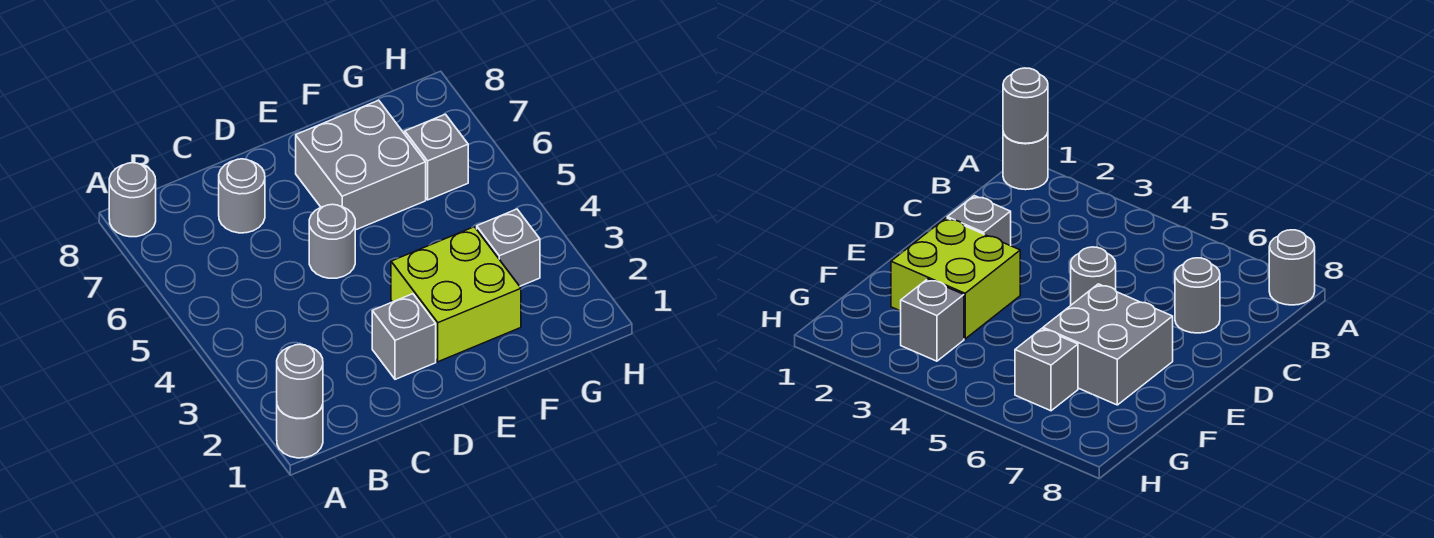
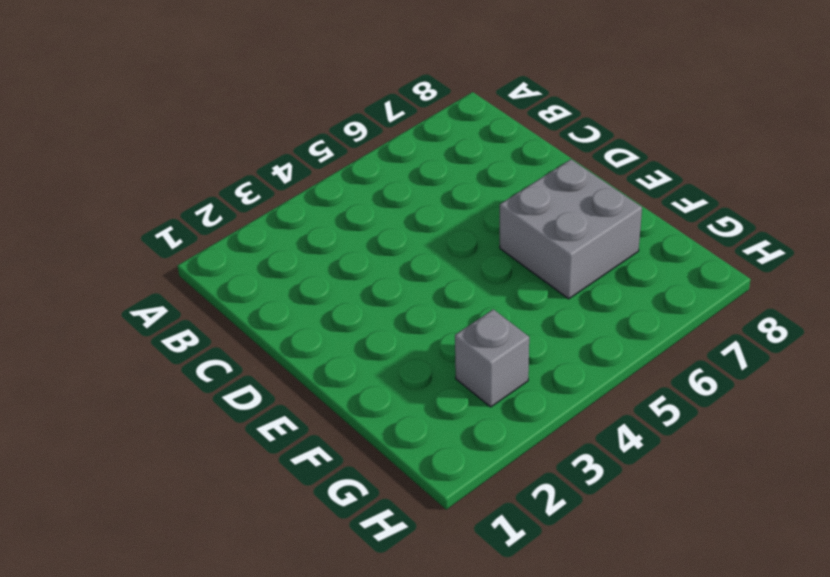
none -> grey 1x1 round brick [277,405,323,458]
none -> grey 1x1 round brick [109,163,156,237]

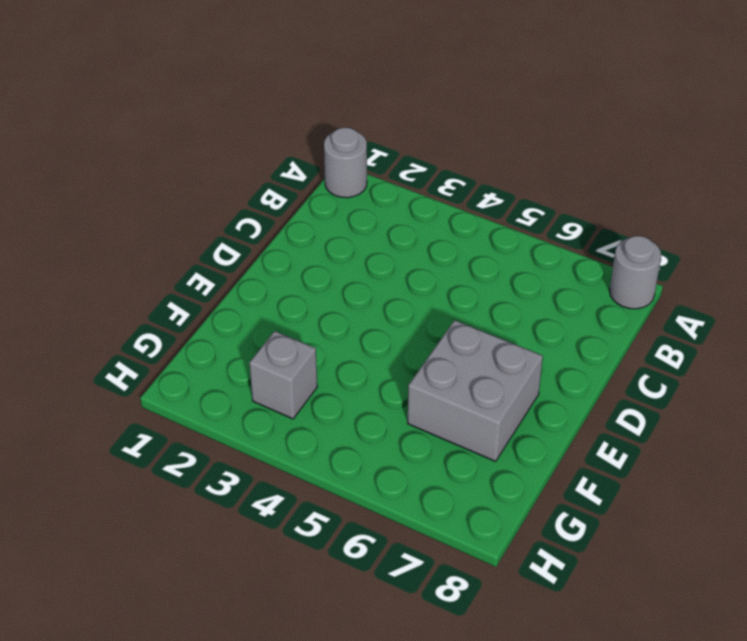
none -> grey 1x1 round brick [219,159,265,233]
none -> grey 1x1 brick [372,294,436,379]

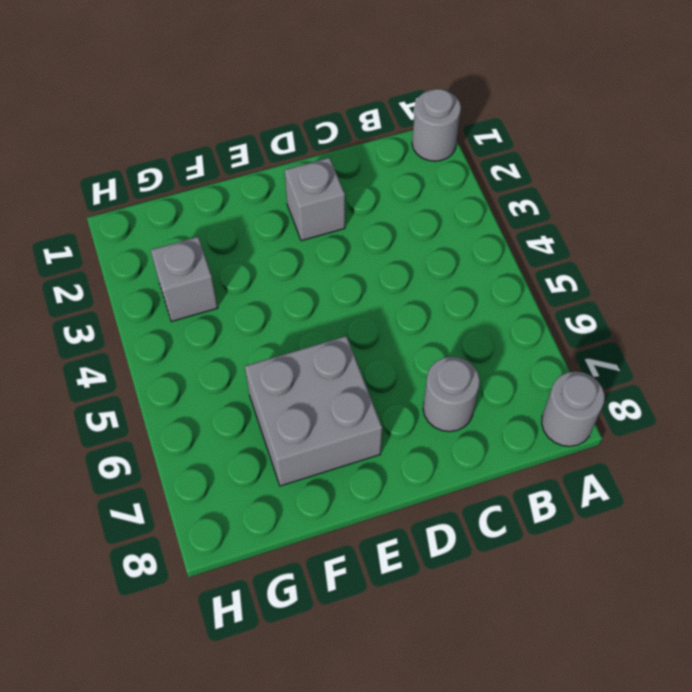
none -> grey 1x1 round brick [309,204,355,278]
none -> lime 2x2 brick [391,227,521,362]

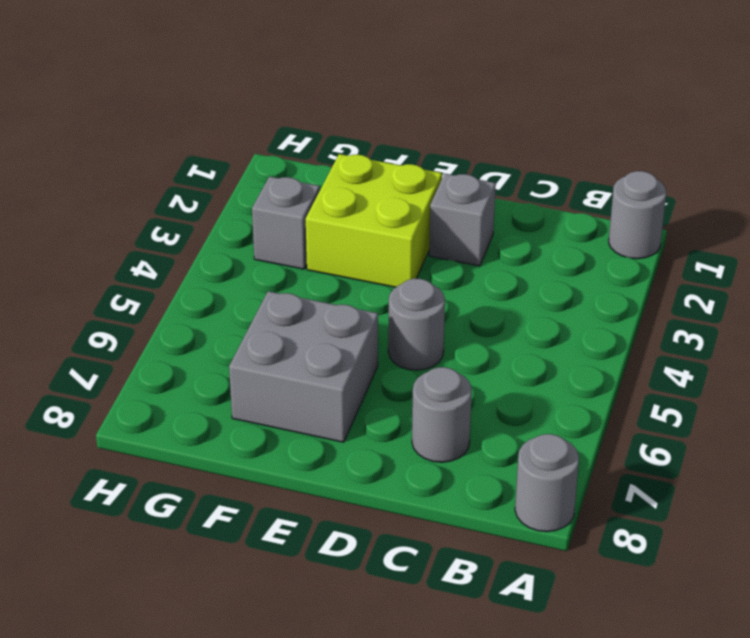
none -> grey 1x1 brick [405,114,468,200]
none -> grey 1x1 round brick [277,344,323,418]

